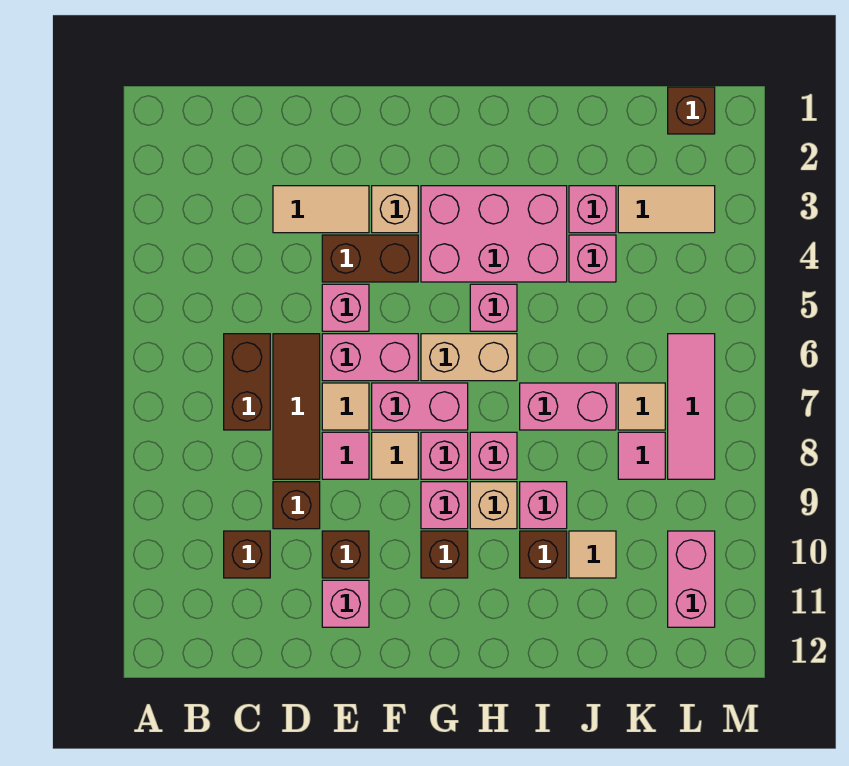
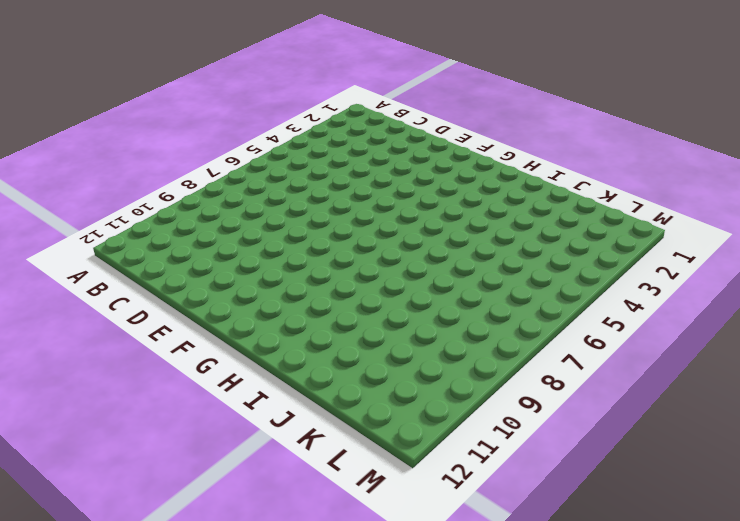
none -> brown 1x2 brick [224,334,270,430]
none -> brown 1x1 brick [224,531,270,578]
none -> tan 1x2 tile [273,186,369,233]
none -> brown 1x3 tile [273,334,320,479]

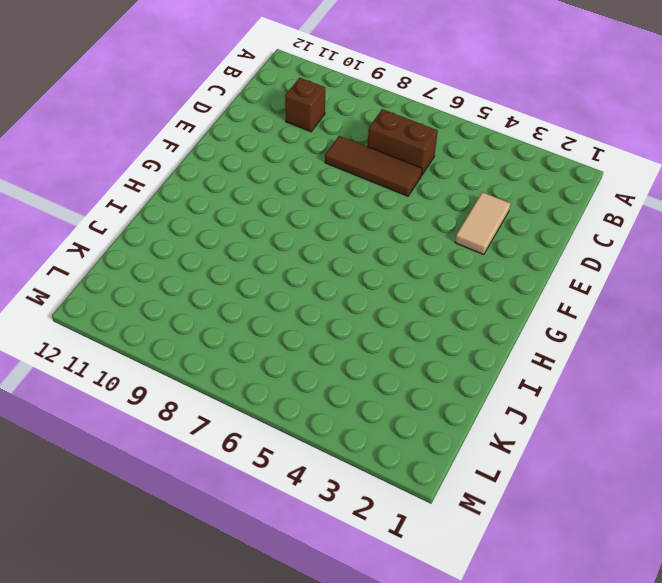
none -> brown 1x1 brick [273,482,320,529]
none -> brown 1x2 brick [322,235,418,282]
none -> pink 1x1 brick [322,284,369,331]
none -> pink 1x2 brick [322,334,418,381]

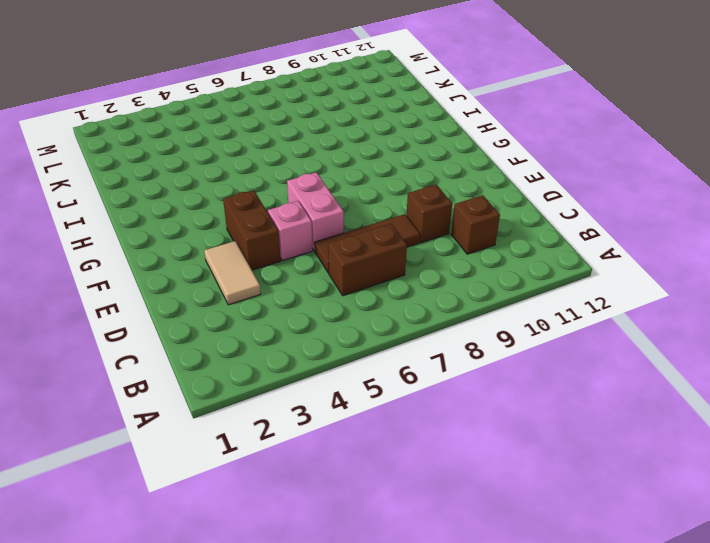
none -> tan 1x1 tile [322,383,369,430]
none -> pink 1x1 tile [322,432,369,479]
none -> brown 1x1 brick [322,531,369,578]
none -> pink 1x1 brick [322,580,369,627]

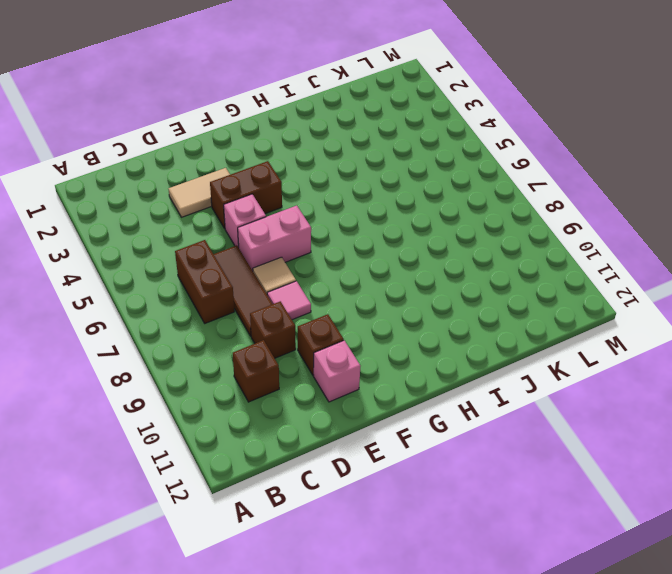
none -> tan 1x1 brick [372,186,418,233]
none -> pink 1x2 brick [372,383,468,430]
none -> tan 1x1 tile [372,432,418,479]
none -> pink 2x3 brick [421,186,567,282]

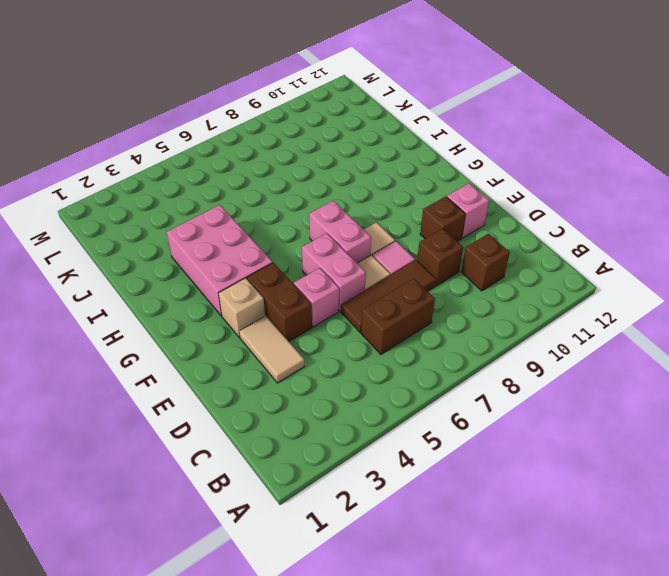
none -> tan 1x2 brick [421,334,517,381]
none -> pink 1x1 brick [421,432,468,479]
none -> pink 1x1 brick [421,482,468,529]
none -> brown 1x1 brick [421,531,468,578]

